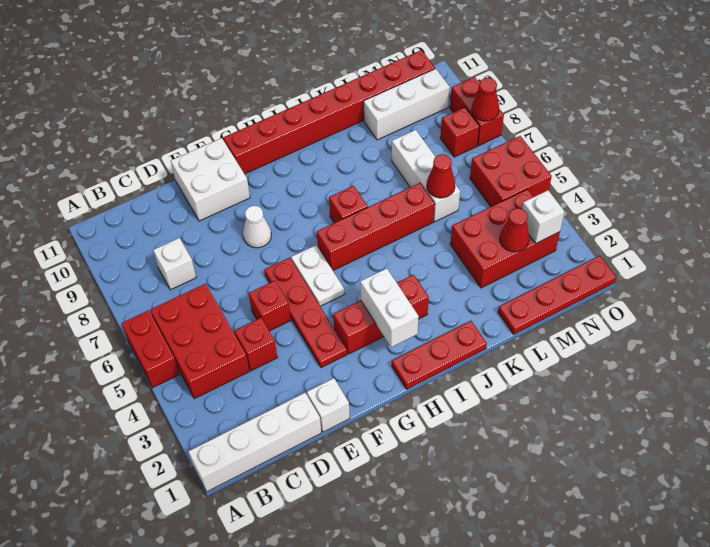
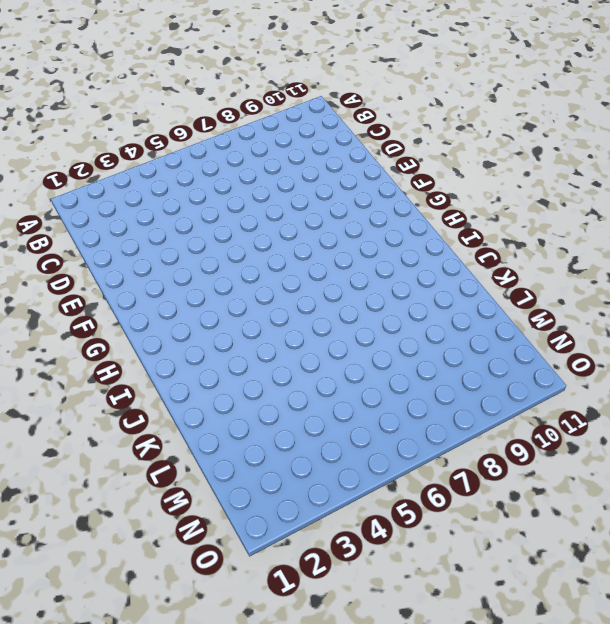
none -> white 1x4 brick [188,393,321,492]
none -> red 1x2 brick [122,310,179,388]
none -> red 2x3 brick [150,284,250,399]

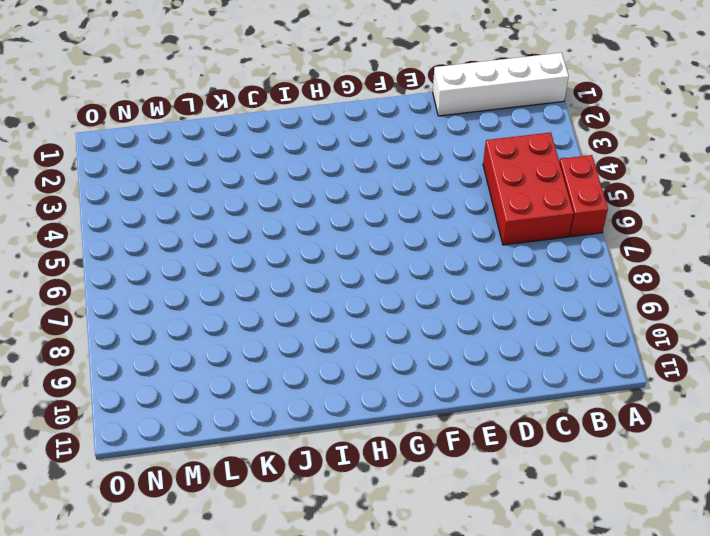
none -> white 1x1 brick [153,238,196,290]
none -> red 1x1 brick [234,318,277,371]
none -> white 1x1 brick [307,378,350,432]

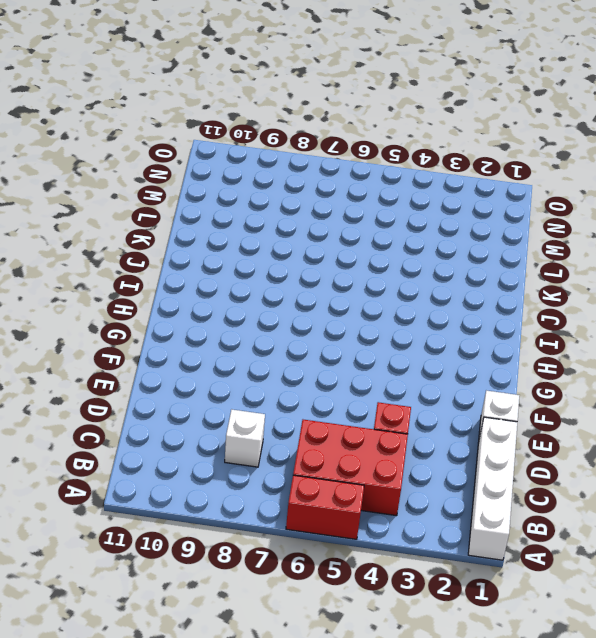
none -> red 1x1 brick [249,281,291,331]
none -> white 2x2 brick [171,138,250,221]
none -> red 1x4 plate [264,257,347,368]

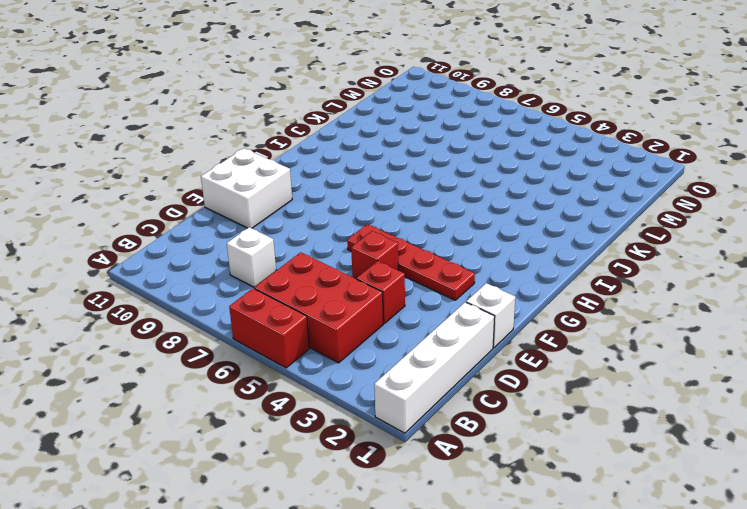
none -> white 1x1 cone [243,206,271,248]
none -> red 1x3 brick [333,275,429,354]
none -> white 1x2 plate [291,245,344,306]

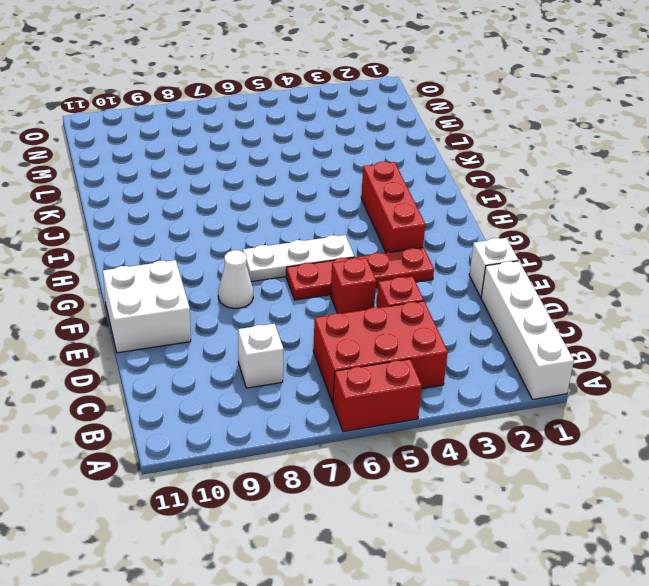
white 1x3 plate [243,235,355,282] -> white 1x2 plate [291,245,344,306]
none -> red 1x8 brick [223,50,435,174]
none -> red 1x3 plate [392,321,487,389]
none -> red 1x4 brick [317,183,435,270]

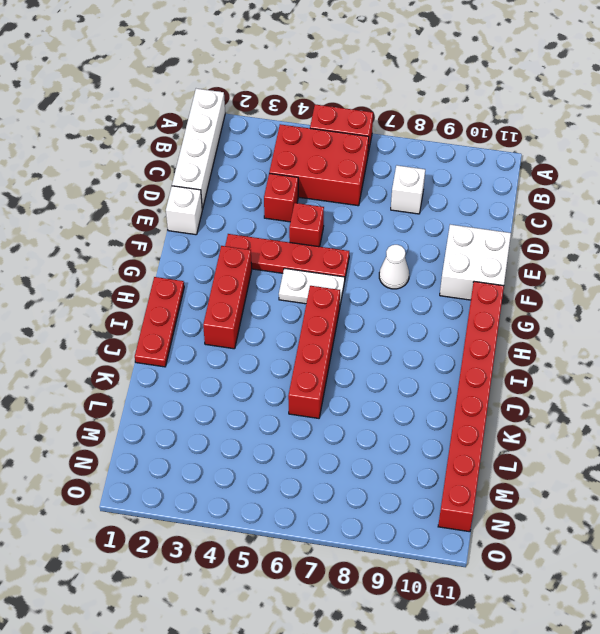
none -> red 1x1 brick [329,186,368,223]
none -> red 1x4 plate [498,256,616,334]
none -> red 2x3 brick [450,189,560,288]

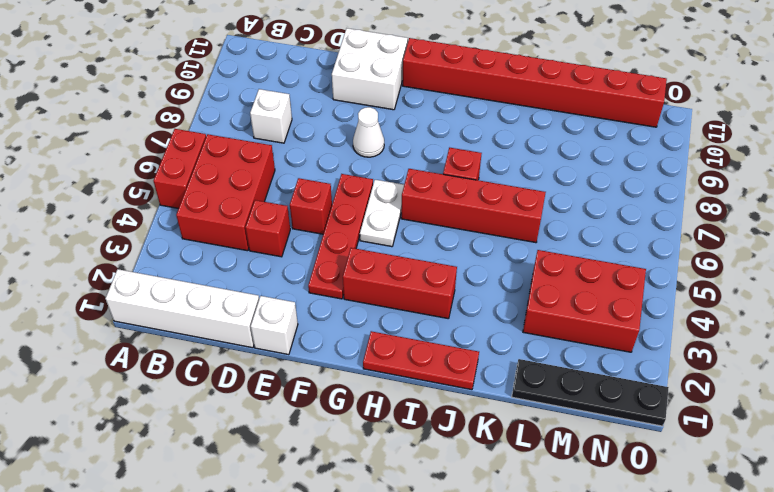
black 1x4 plate [512,359,669,426] -> red 1x4 plate [498,256,616,334]
none -> white 1x3 brick [392,130,460,222]
none -> white 1x3 brick [364,69,450,140]
none -> red 2x2 brick [470,136,552,207]

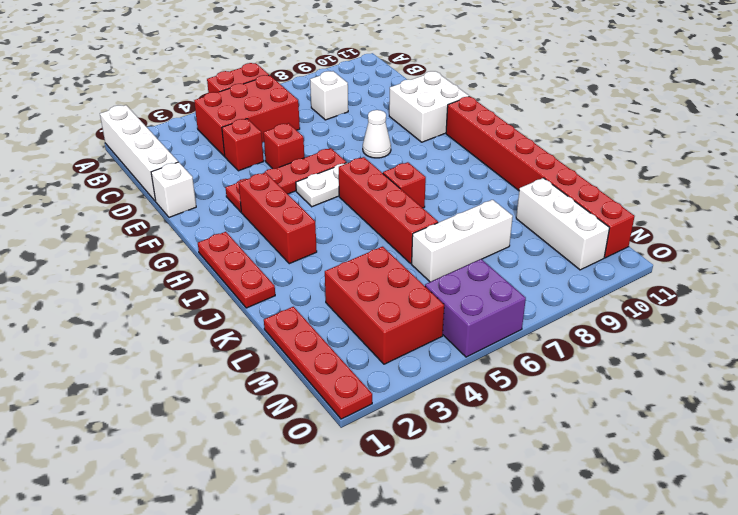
purple 2x2 brick [425,259,526,357] -> red 2x2 brick [470,136,552,207]
none -> red 1x1 brick [440,107,479,157]
none -> red 1x2 brick [450,77,504,146]
none -> white 1x2 brick [360,268,419,347]

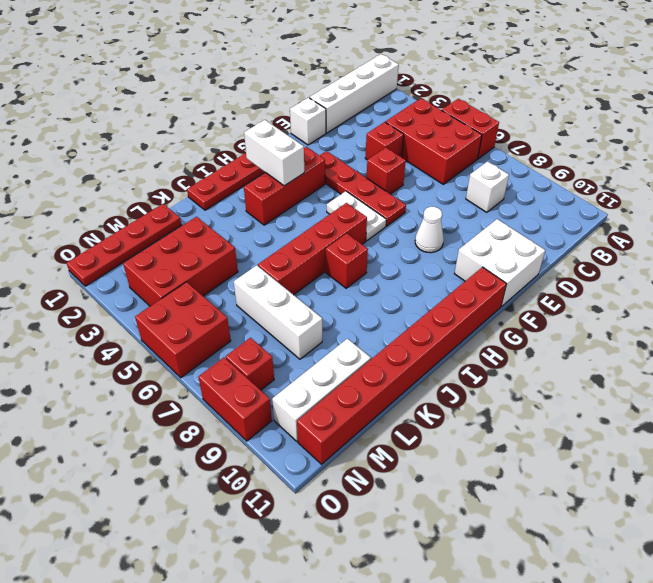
none -> red 1x1 cone [427,154,455,198]
none -> red 1x1 cone [500,208,529,252]
none -> white 1x1 brick [522,190,564,243]

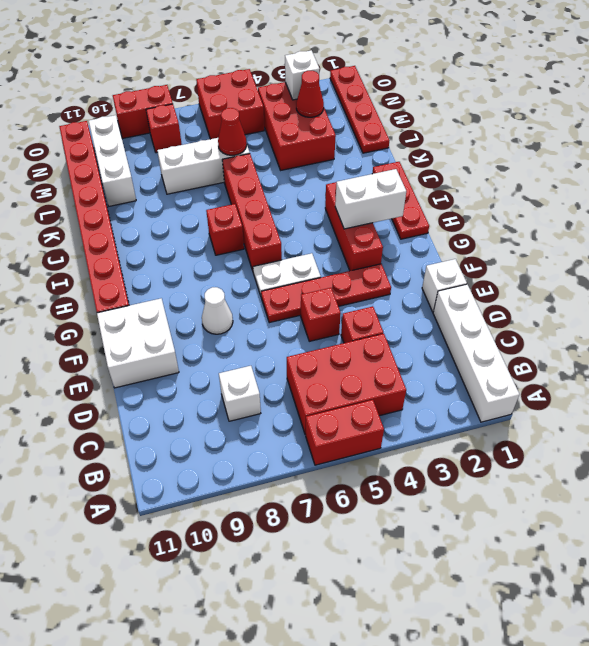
none -> red 1x1 cone [472,78,499,121]

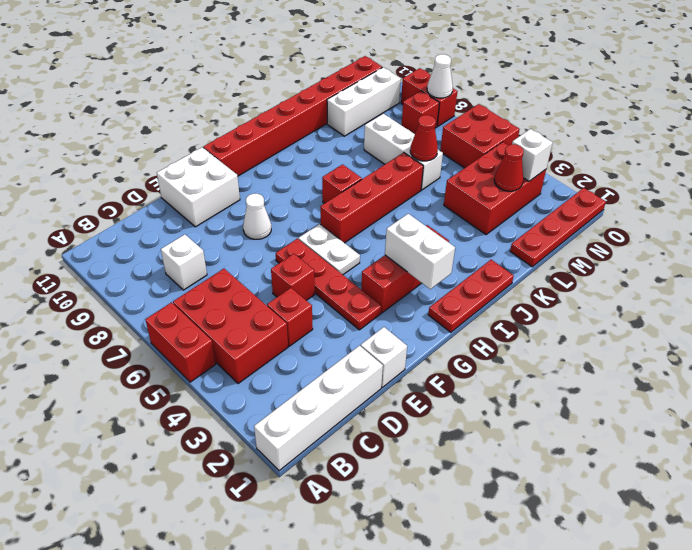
white 1x1 cone [427,54,453,98] -> red 1x1 cone [472,78,499,121]

